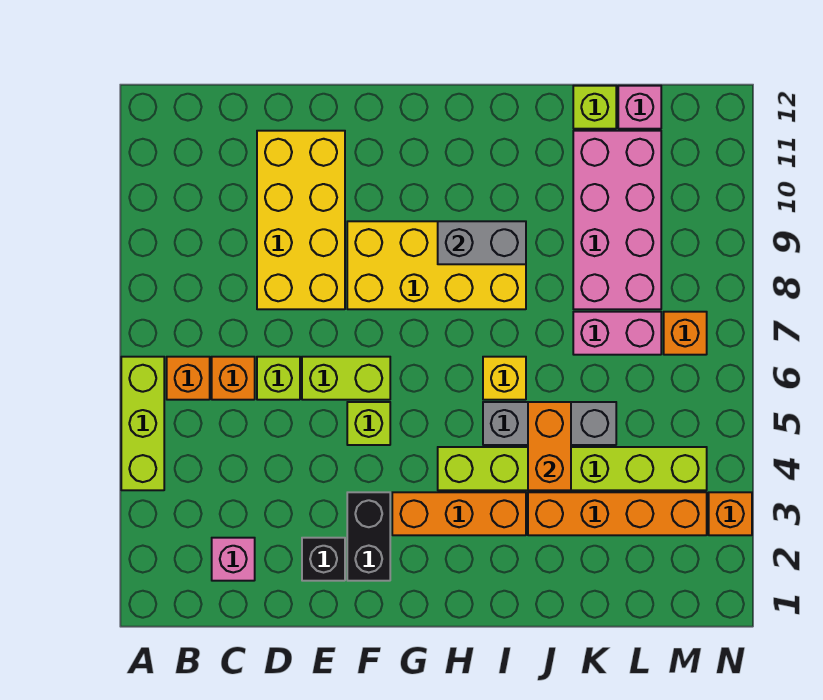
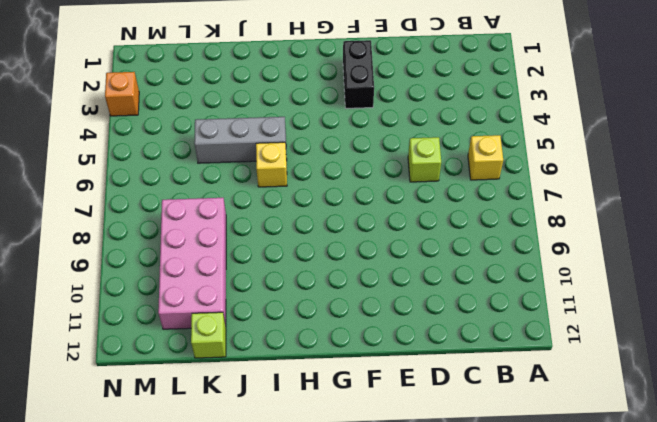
yellow 1x1 brick [468,135,503,180] -> orange 1x1 brick [167,357,210,400]
none -> lime 1x3 brick [121,357,164,490]
none -> pink 1x1 brick [212,538,255,581]
none -> orange 1x1 brick [212,357,255,400]

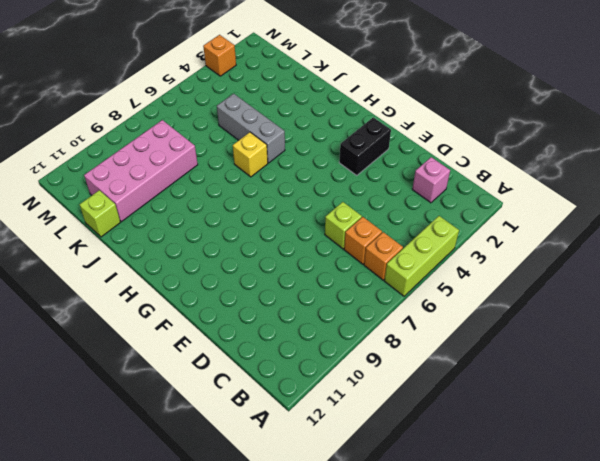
none -> yellow 2x4 brick [257,131,345,309]
none -> black 1x1 brick [302,538,345,581]
none -> lime 1x2 brick [302,357,390,400]

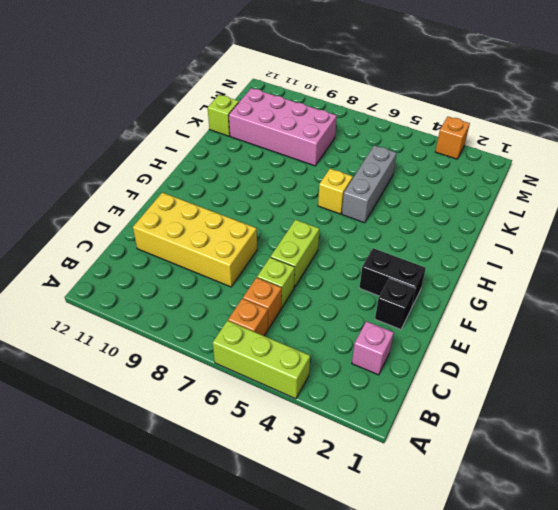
none -> lime 1x1 brick [347,402,390,445]
none -> yellow 2x4 brick [347,221,526,309]
none -> orange 1x3 brick [392,492,526,535]

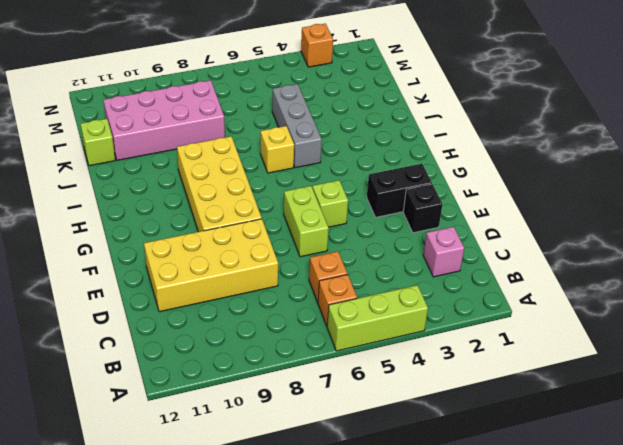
none -> lime 1x1 brick [257,357,300,400]
none -> orange 1x3 brick [392,492,526,535]
none -> lime 1x6 brick [438,447,707,490]

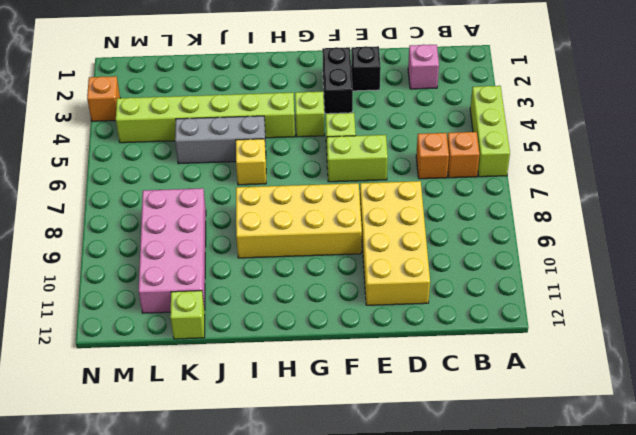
lime 1x1 brick [295,92,324,137] -> lime 1x1 brick moved to [257,357,300,400]
none -> orange 1x3 brick [392,492,526,535]
none -> orange 1x4 brick [528,492,707,535]
none -> pink 1x2 brick [573,312,661,355]

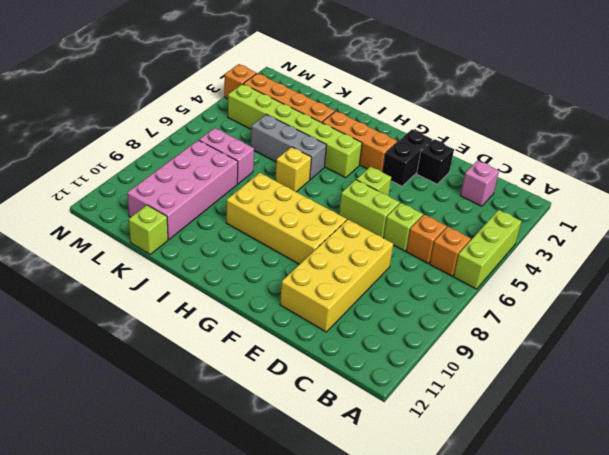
none -> pink 1x1 brick [618,86,661,129]
none -> orange 1x1 brick [664,312,707,355]
none -> grey 1x2 brick [438,221,526,264]

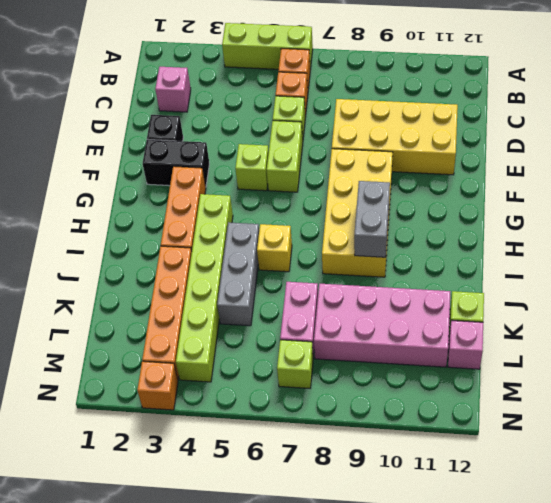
lime 1x1 brick [277,340,313,388] -> orange 1x1 brick [664,312,707,355]
none -> orange 1x2 brick [528,402,571,490]

